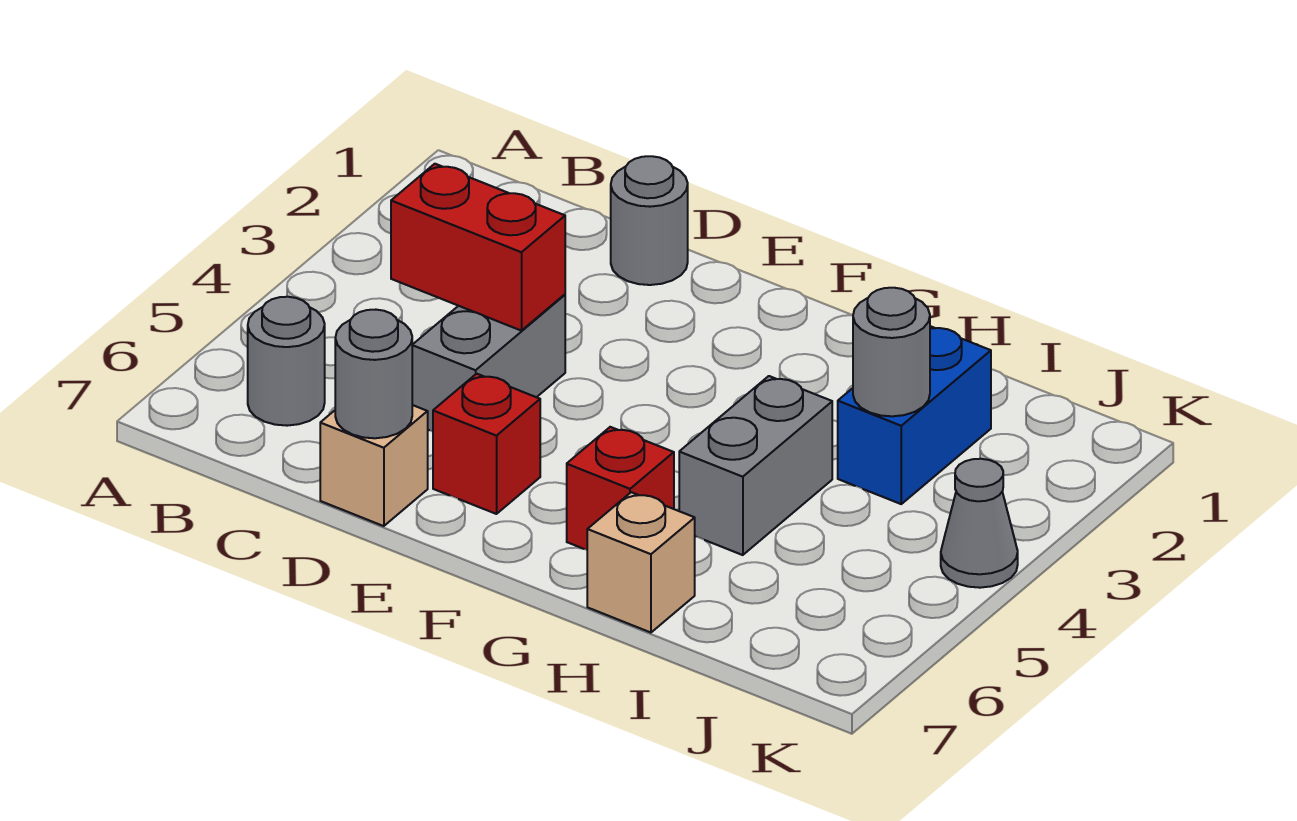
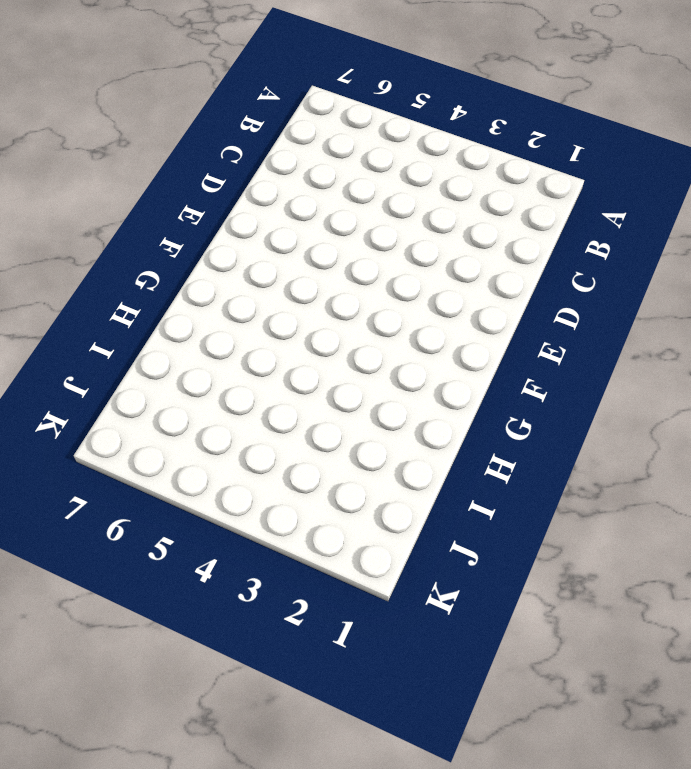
none -> grey 1x1 round brick [248,297,325,426]
none -> grey 1x1 round brick [611,156,688,285]
none -> grey 1x2 brick [412,295,565,431]

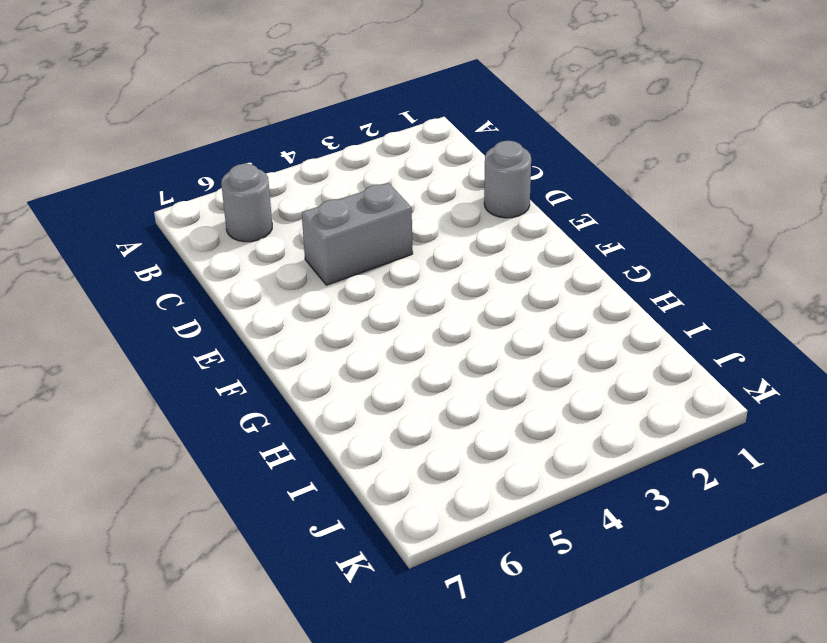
none -> tan 1x1 brick [320,405,428,526]
none -> red 1x1 brick [433,374,540,514]
none -> red 1x1 brick [567,427,674,550]

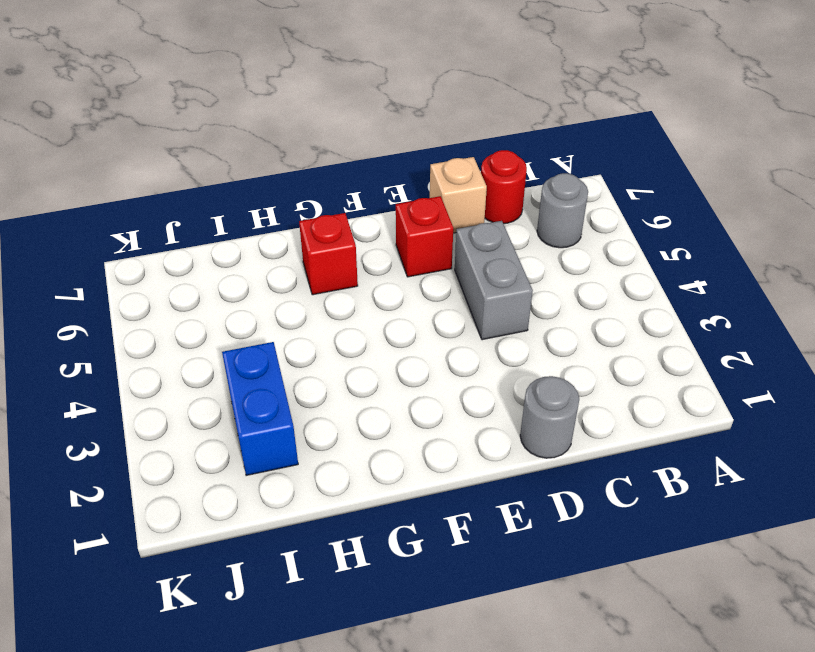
red 1x1 round brick [481,150,527,224] -> none
none -> grey 1x2 brick [679,376,832,555]
none -> tan 1x1 brick [587,492,695,633]
none -> grey 1x1 cone [941,459,1018,588]

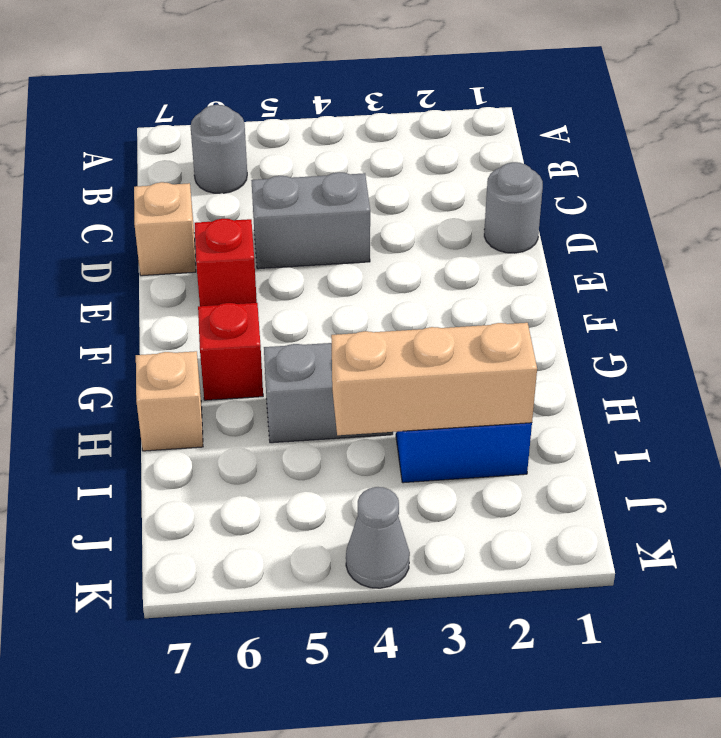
tan 1x3 brick [331,323,537,435] -> grey 1x1 round brick [853,288,930,416]
none -> red 1x2 brick [391,164,565,331]
none -> grey 1x1 round brick [335,310,412,438]

